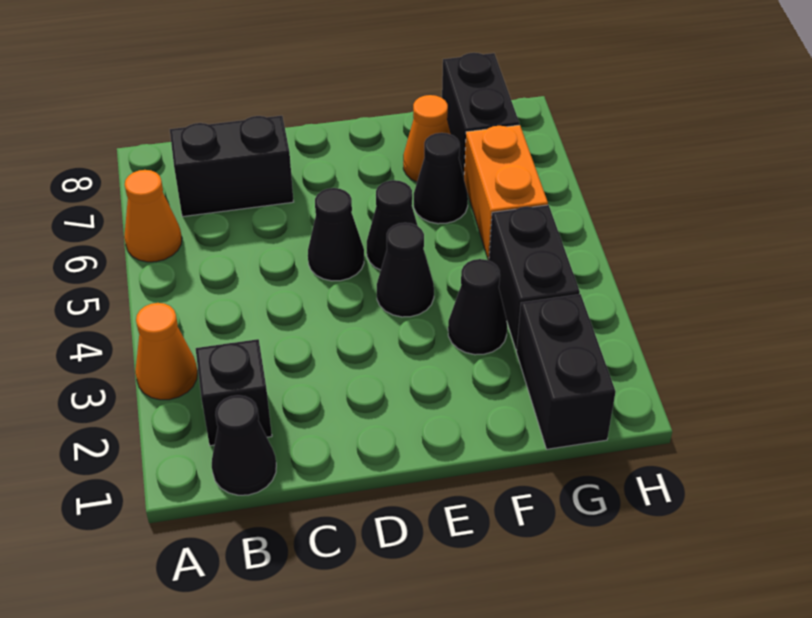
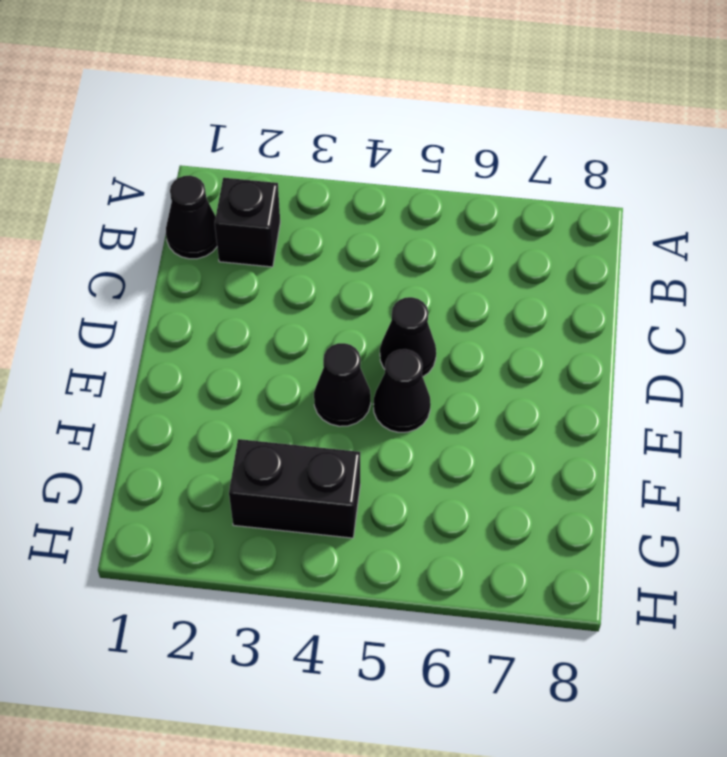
none -> orange 1x1 cone [135,303,198,400]
none -> orange 1x1 cone [124,170,182,262]
none -> black 1x2 brick [170,116,294,217]

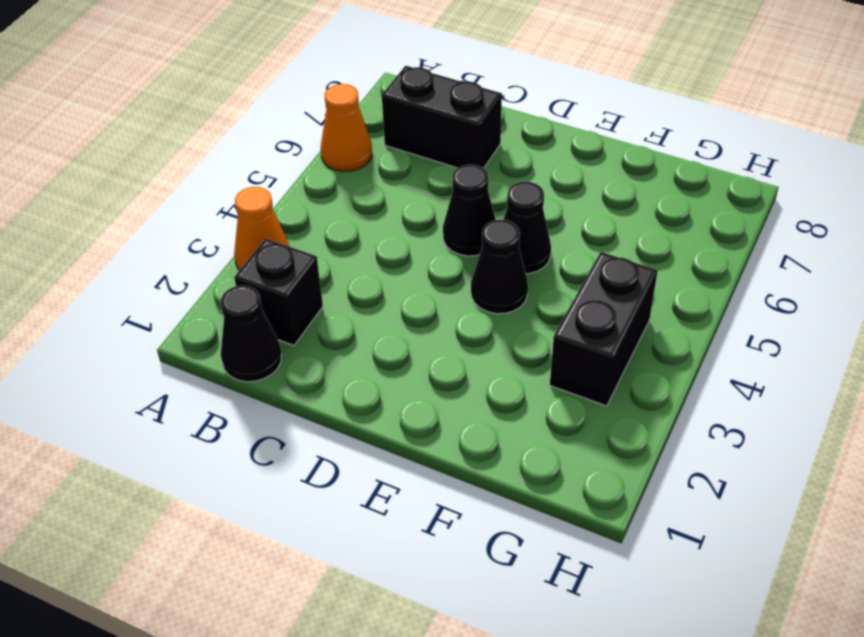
none -> black 1x1 cone [448,259,507,355]
none -> black 1x1 cone [414,133,468,224]
none -> orange 1x1 cone [403,95,450,182]

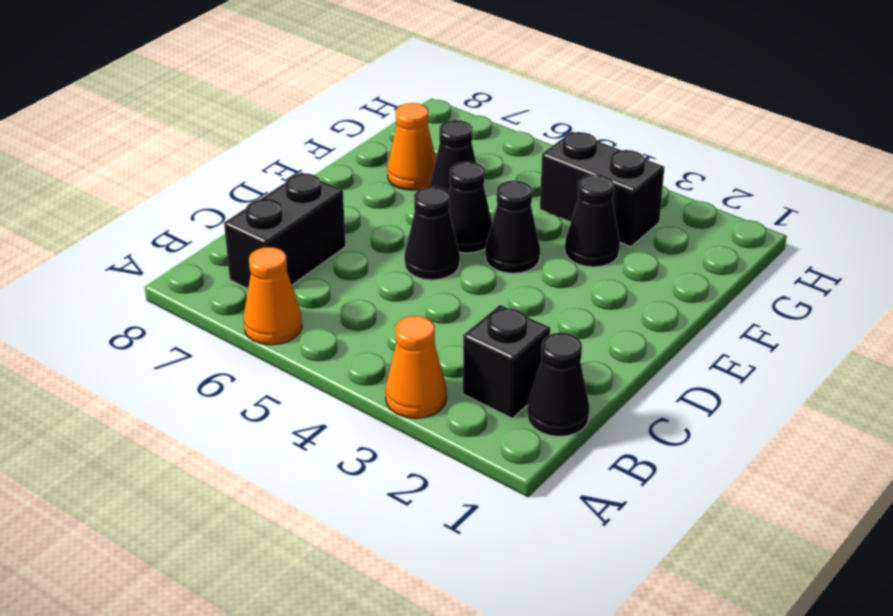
none -> black 1x2 brick [516,294,616,449]
none -> orange 1x2 brick [464,125,548,261]
none -> black 1x2 brick [442,53,519,176]

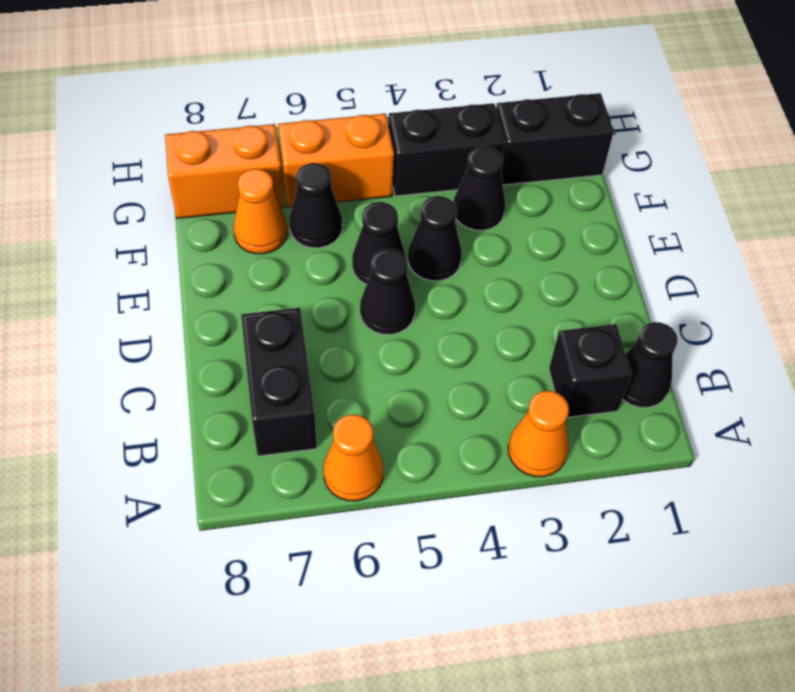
orange 1x2 brick [165,124,284,218] -> black 1x2 brick [442,53,519,176]

